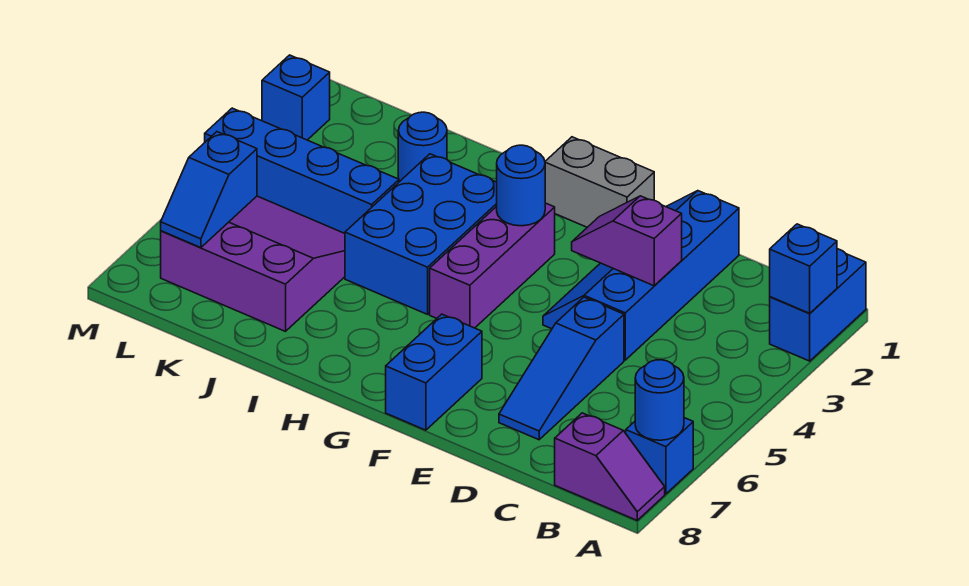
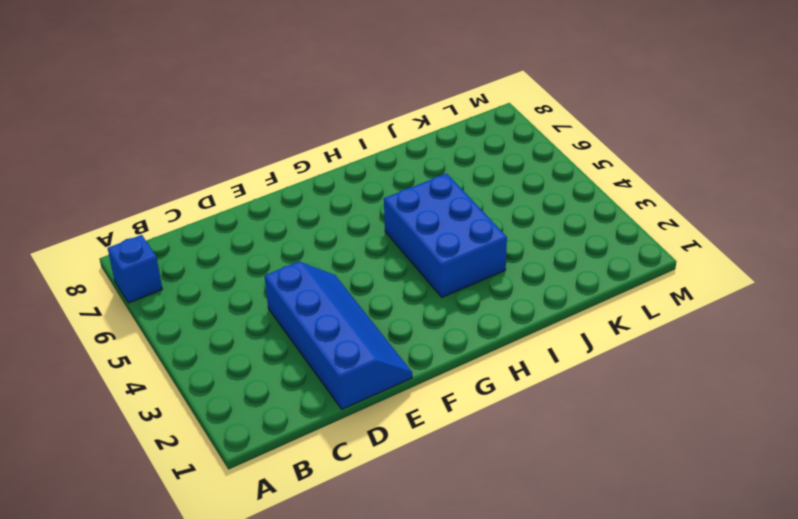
none -> blue 1x2 brick [770,249,866,361]
none -> purple 1x2 slope [555,413,665,520]
none -> blue 1x3 slope [499,297,624,440]

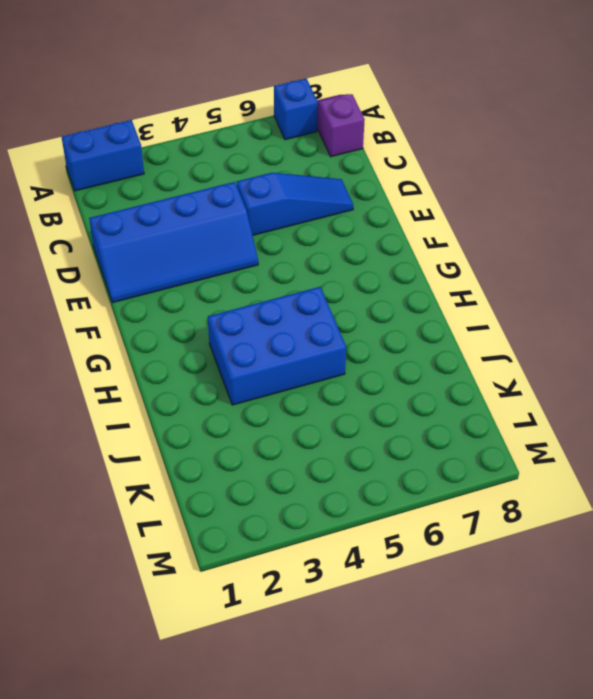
none -> grey 1x2 brick [545,137,654,227]
none -> blue 1x2 brick [386,314,482,430]
none -> purple 1x3 brick [430,203,555,328]

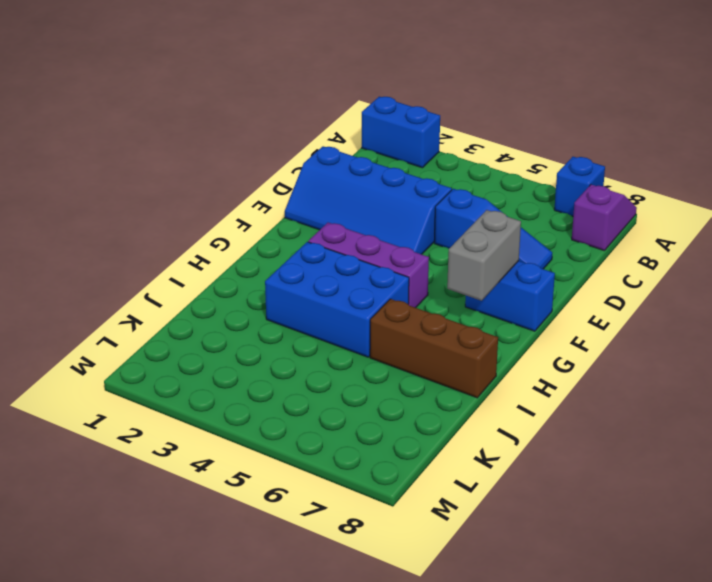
grey 1x2 brick [447,210,521,301] -> grey 1x2 brick moved to [545,137,654,227]
brown 1x3 brick [370,299,498,398] -> none
none -> blue 1x1 round brick [398,112,447,181]
none -> blue 1x4 brick [205,108,399,233]
none -> purple 3x3 slope [161,196,345,331]

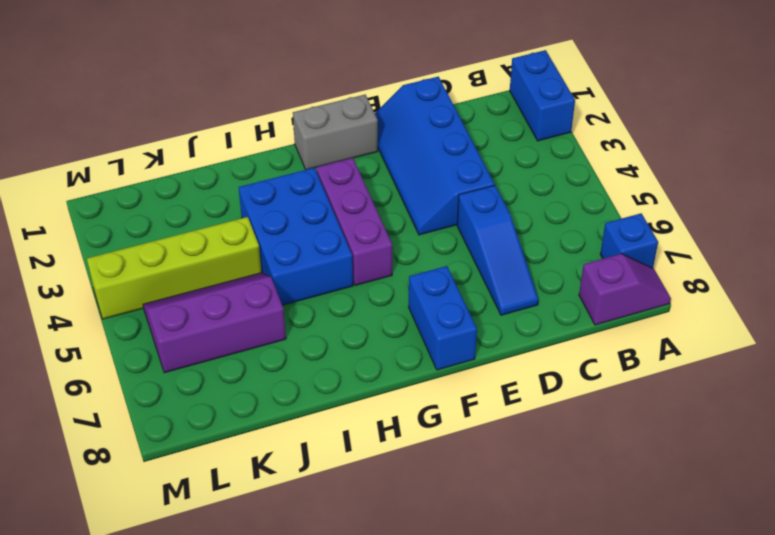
lime 1x4 brick [87,217,262,319] -> blue 1x4 brick [205,108,399,233]
purple 2x3 slope [143,273,286,373] -> purple 3x3 slope [161,196,345,331]
none -> blue 1x1 round brick [398,112,447,181]
none -> blue 1x1 brick [262,55,330,140]
none -> blue 1x1 brick [770,224,837,313]

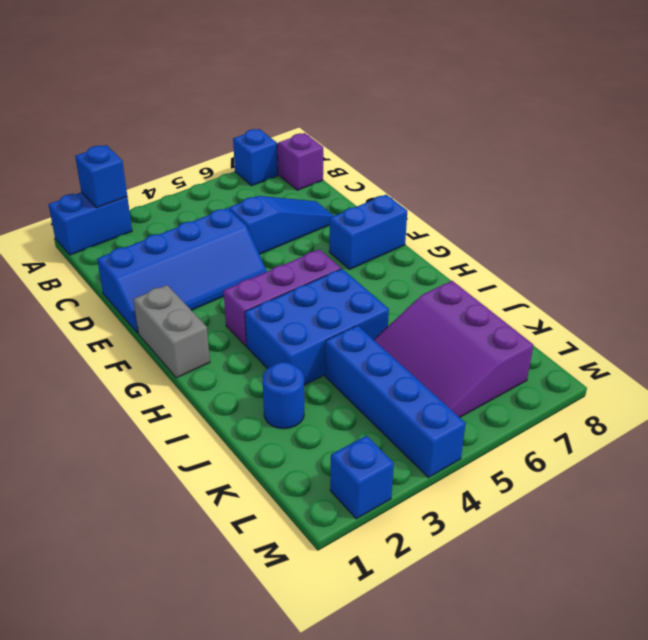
none -> blue 1x1 round brick [635,360,684,440]
none -> purple 1x2 slope [572,196,682,286]
none -> blue 1x1 round brick [497,145,545,226]

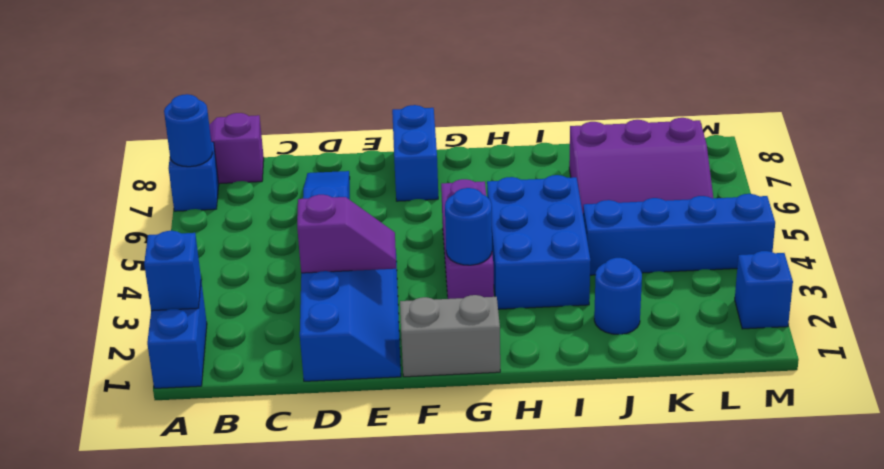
none -> blue 1x2 slope [161,132,257,248]

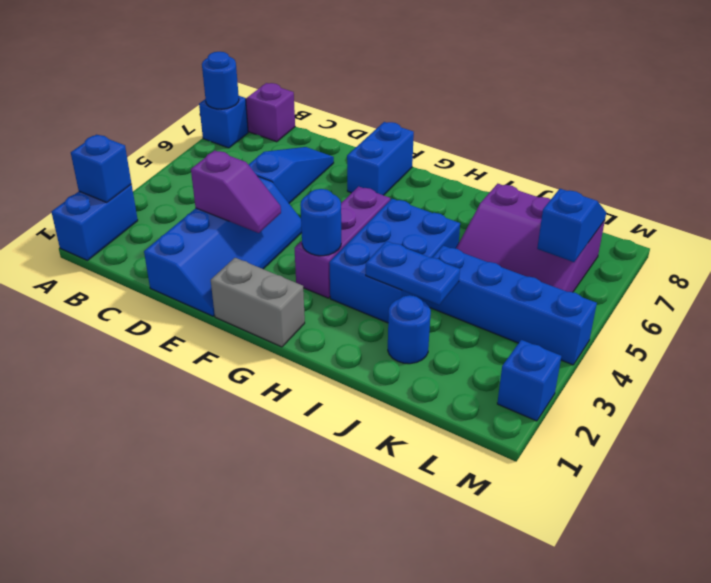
blue 1x2 plate [366,241,460,305] -> none

